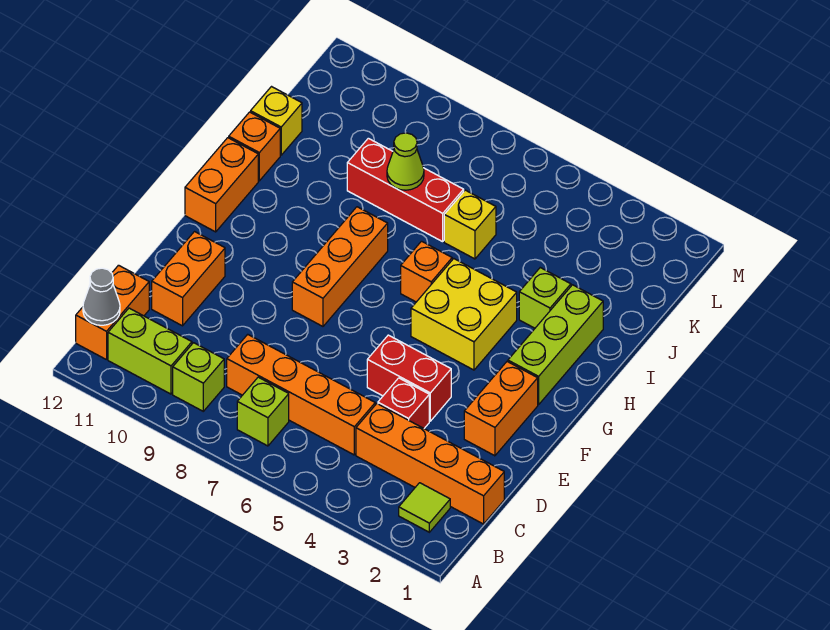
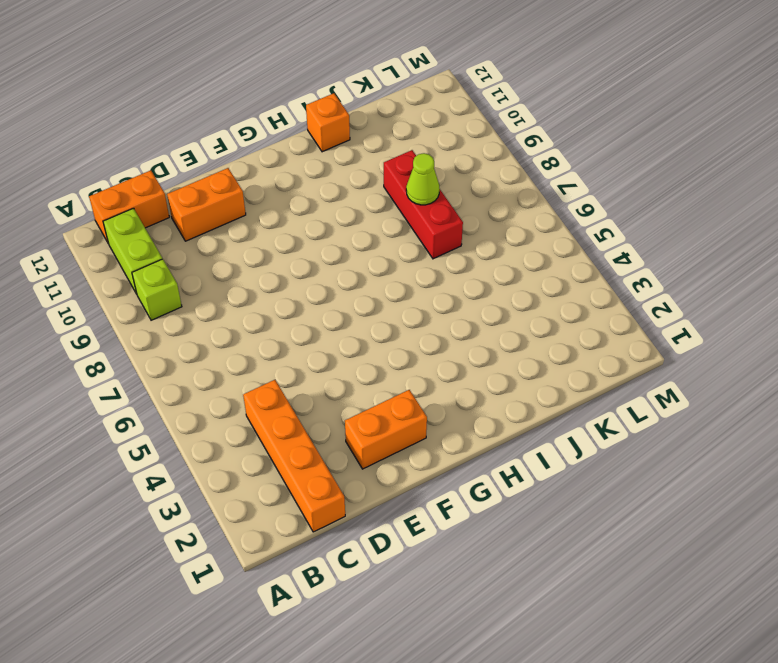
none -> lime 1x1 tile [399,483,450,532]
none -> lime 1x1 brick [237,377,289,446]
none -> orange 1x4 brick [227,334,375,455]

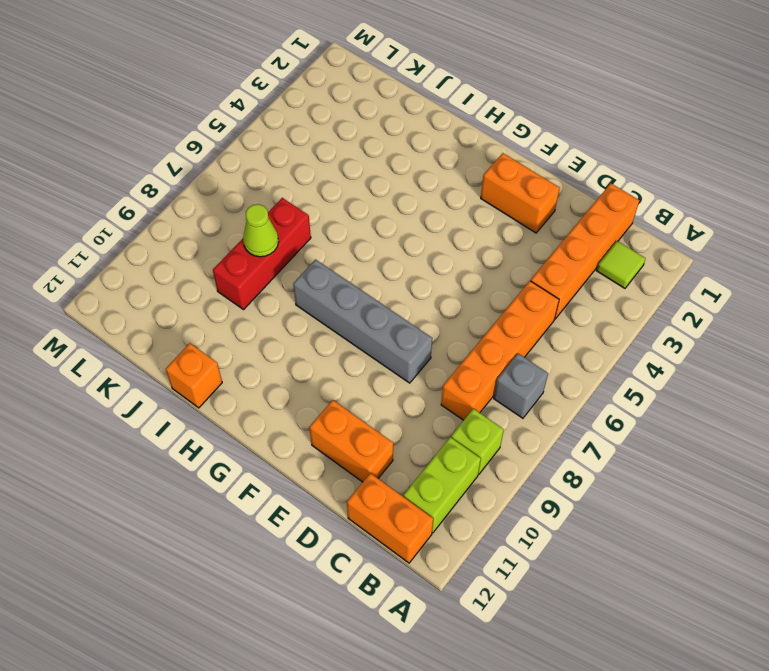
grey 1x1 brick [494,354,548,418] -> lime 1x1 brick [237,377,289,446]
grey 1x4 brick [293,260,432,383] -> orange 1x3 brick [292,207,388,326]
none -> red 1x1 brick [378,378,429,428]
none -> red 1x2 brick [367,335,451,421]
none -> lime 1x3 brick [508,285,603,405]

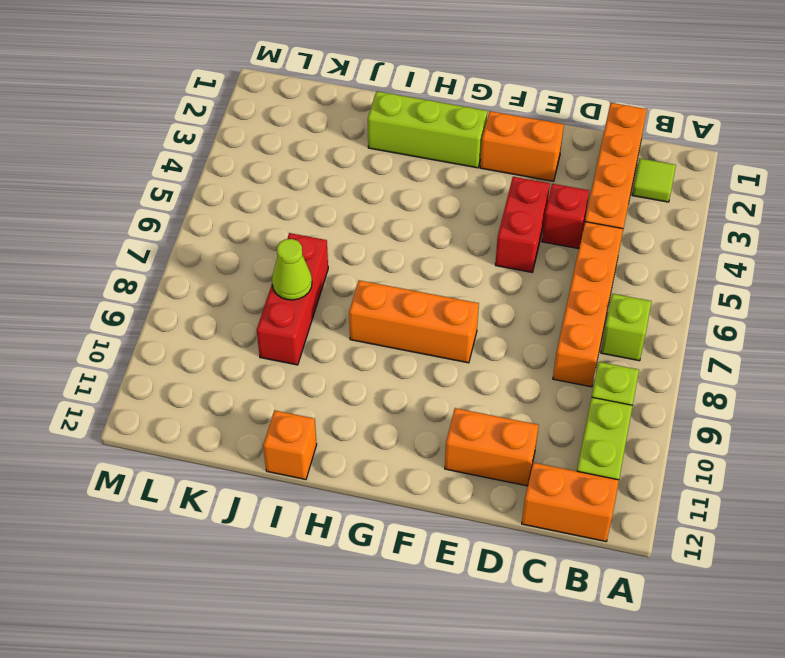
none -> yellow 2x2 brick [411,259,517,370]
none -> orange 1x2 brick [185,138,258,232]
none -> orange 1x1 brick [401,241,452,302]

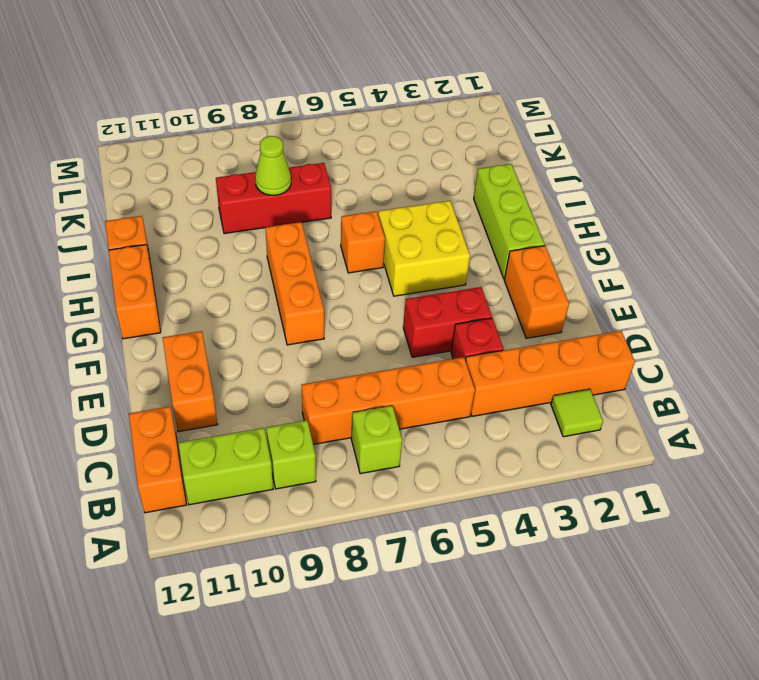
none -> lime 1x1 brick [519,268,571,328]
none -> yellow 1x1 brick [444,190,496,259]
none -> yellow 1x1 brick [251,87,302,155]

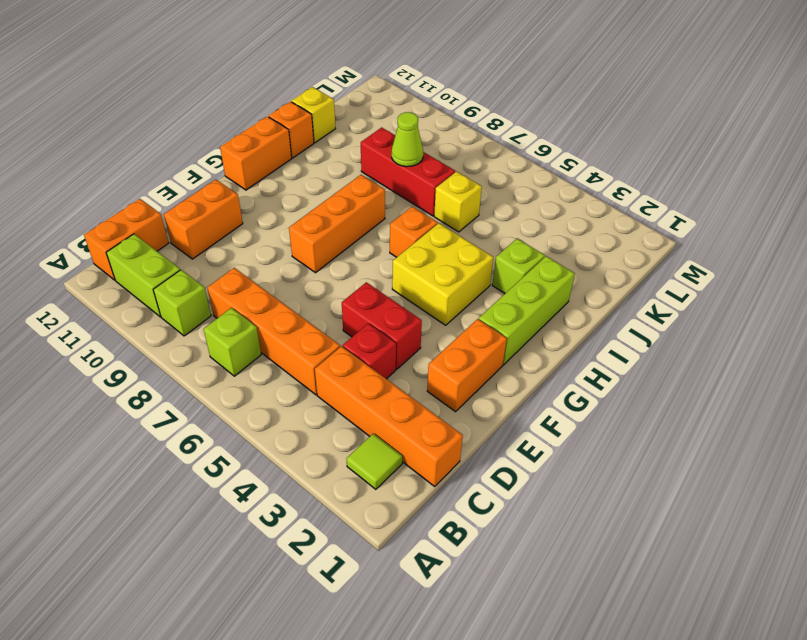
none -> grey 1x1 cone [83,268,120,325]

